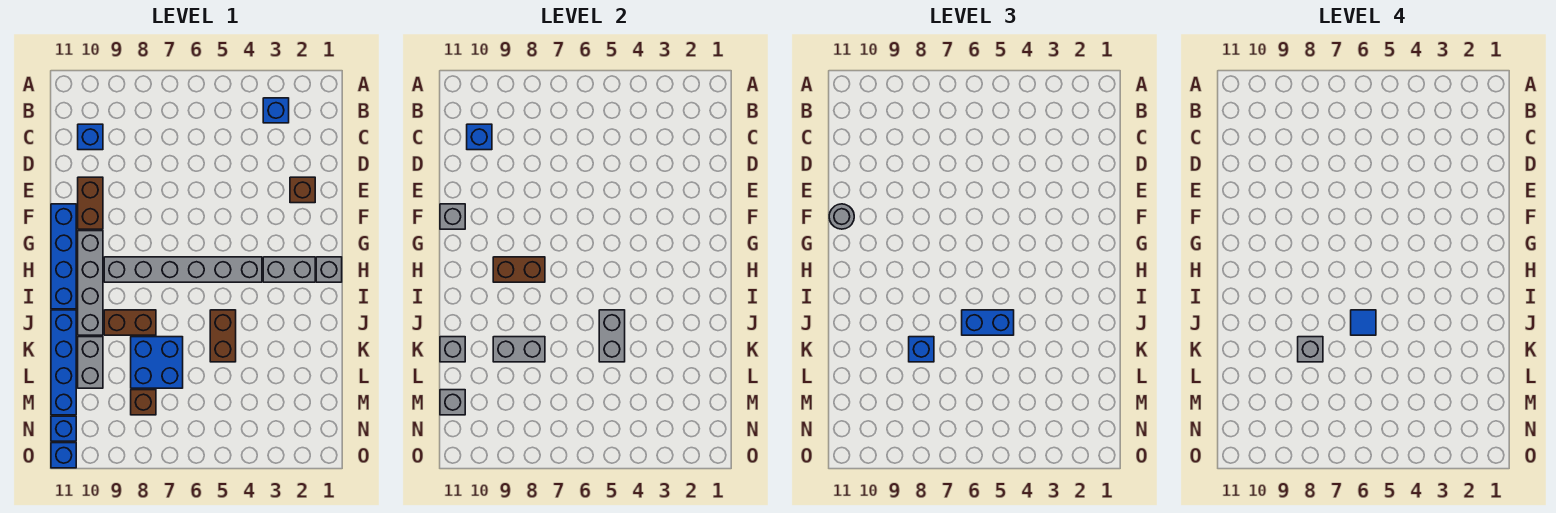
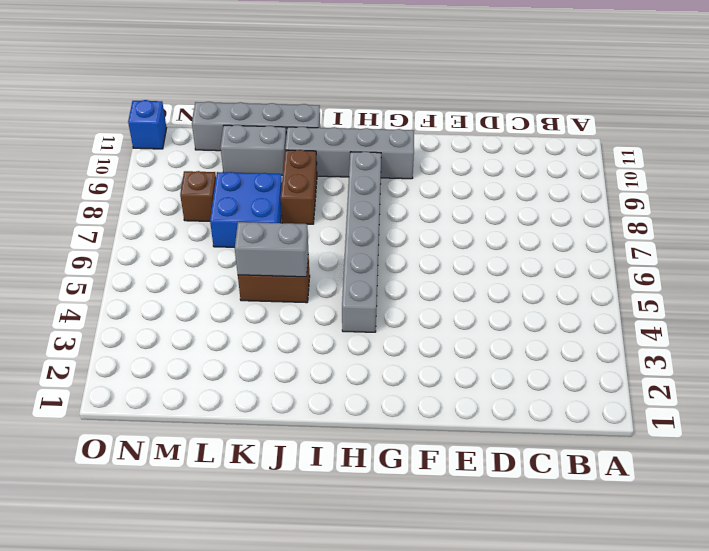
grey 1x4 brick [192,102,320,151] -> blue 1x4 brick [51,310,76,415]
none -> blue 1x1 brick [263,98,289,123]
none -> blue 1x1 brick [78,124,103,150]
none -> brown 1x1 brick [290,177,315,203]

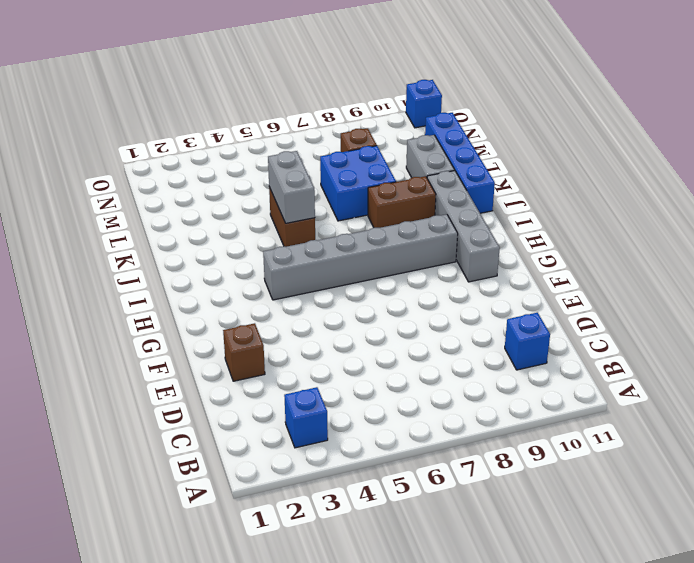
none -> brown 1x2 brick [78,177,103,229]
none -> blue 1x4 brick [51,204,76,309]
none -> grey 1x1 brick [316,257,342,282]

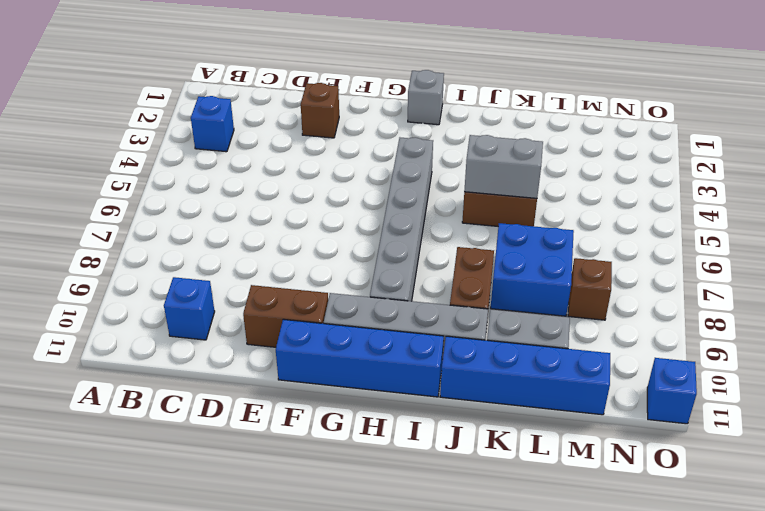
none -> grey 1x2 brick [263,257,315,282]
none -> blue 1x1 brick [51,416,76,441]
none -> blue 1x1 brick [467,124,492,150]

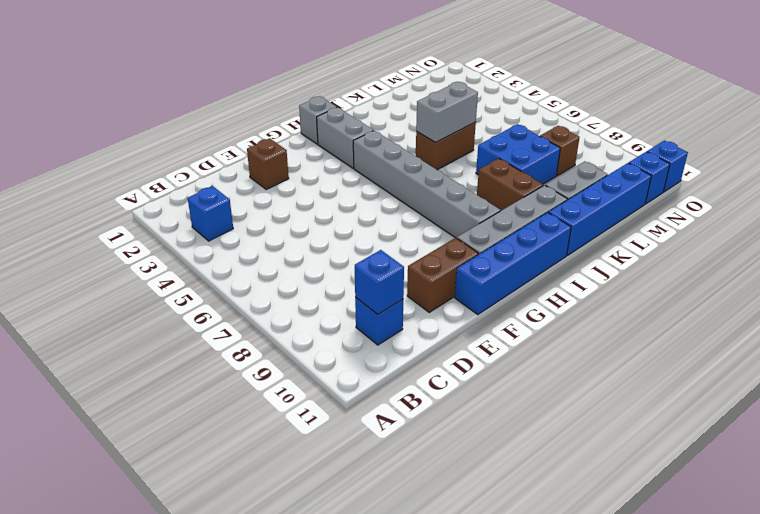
none -> grey 1x1 brick [440,204,465,229]
none -> brown 1x2 brick [493,257,545,282]
none -> grey 1x2 brick [493,337,545,362]

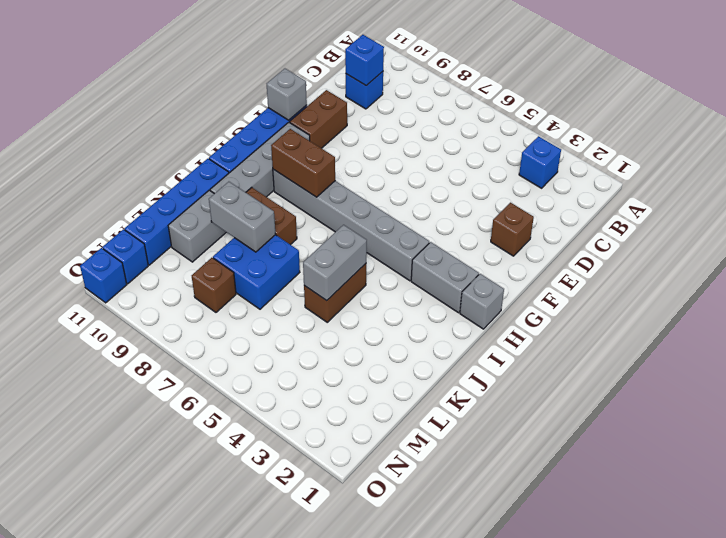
none -> grey 1x1 brick [440,337,465,362]
none -> grey 1x1 brick [440,390,465,415]
none -> grey 1x1 round brick [829,204,854,229]

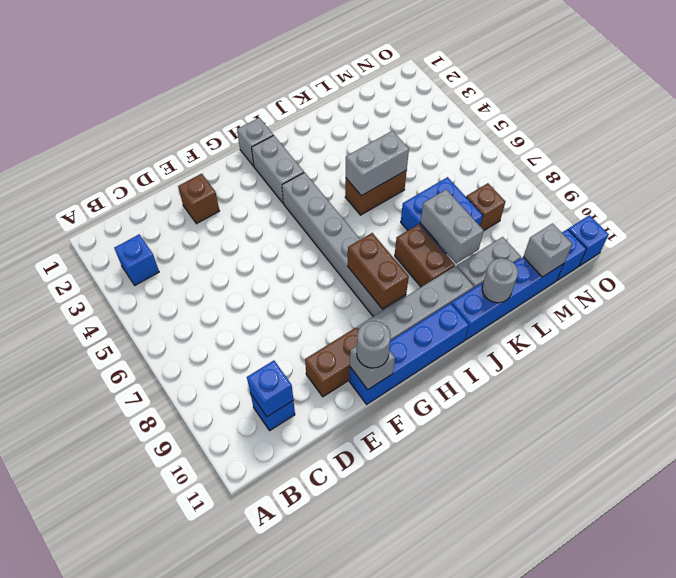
grey 1x1 round brick [482,258,518,303] -> grey 1x1 brick [440,337,465,362]
none -> blue 1x2 brick [962,310,1014,335]
none -> blue 1x1 brick [909,337,934,362]
none -> blue 1x1 tile [1351,310,1376,335]

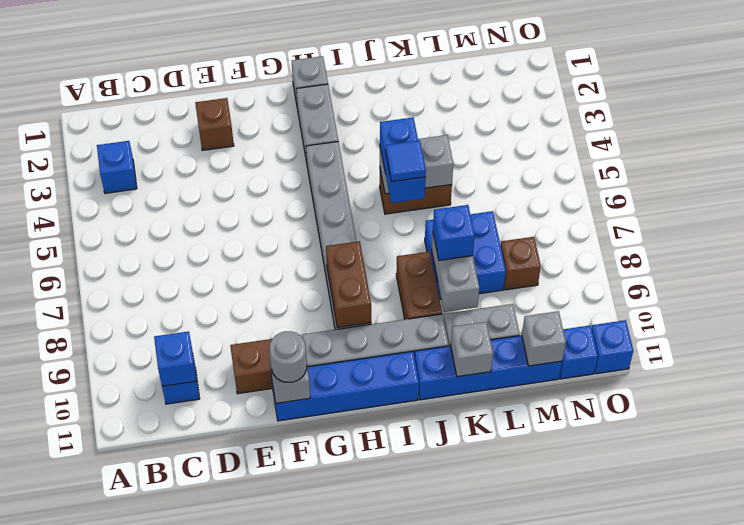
none -> grey 1x1 brick [1298,337,1323,362]

